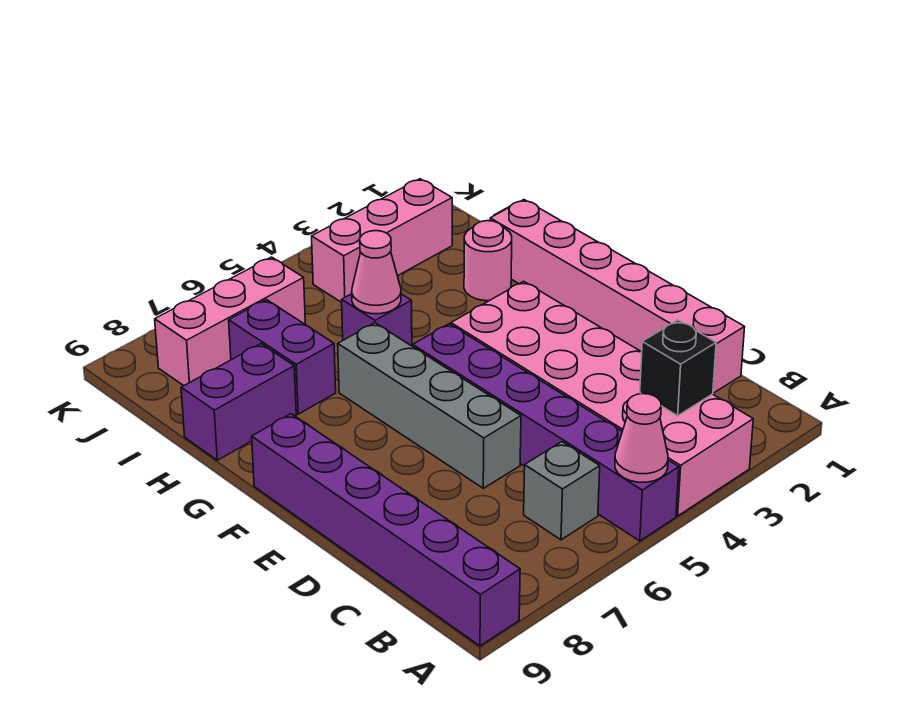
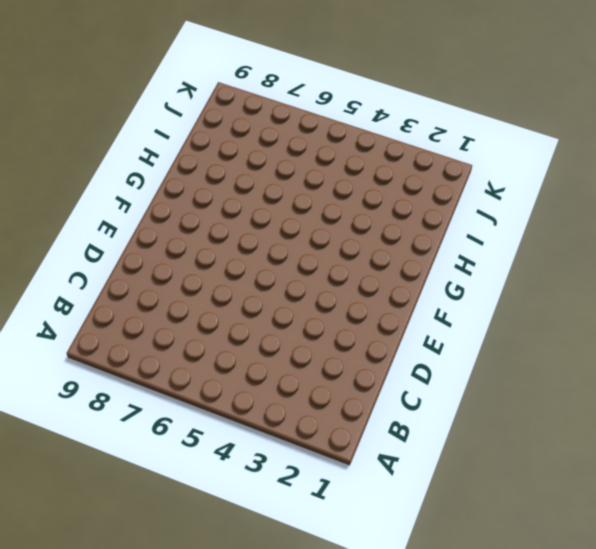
none -> pink 2x6 brick [451,281,753,516]
none -> purple 1x6 brick [413,324,679,541]
none -> purple 1x6 brick [252,414,520,646]

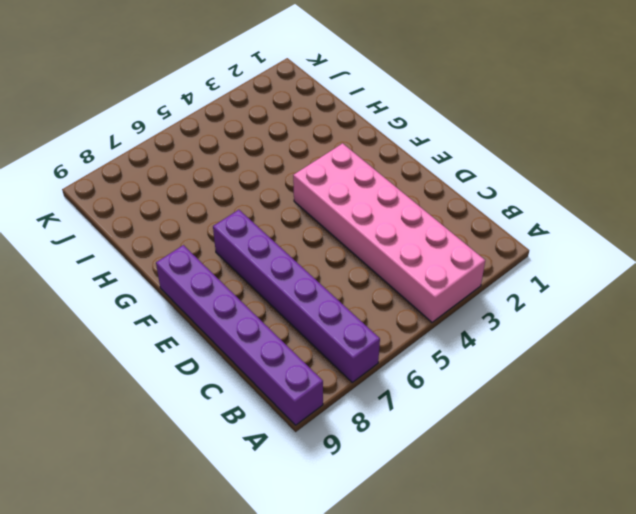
purple 1x6 brick [213,210,380,382] -> purple 1x6 brick moved to [413,324,679,541]
none -> grey 1x1 brick [524,442,600,540]
none -> pink 1x6 brick [490,200,745,393]
none -> grey 1x4 brick [338,323,521,488]

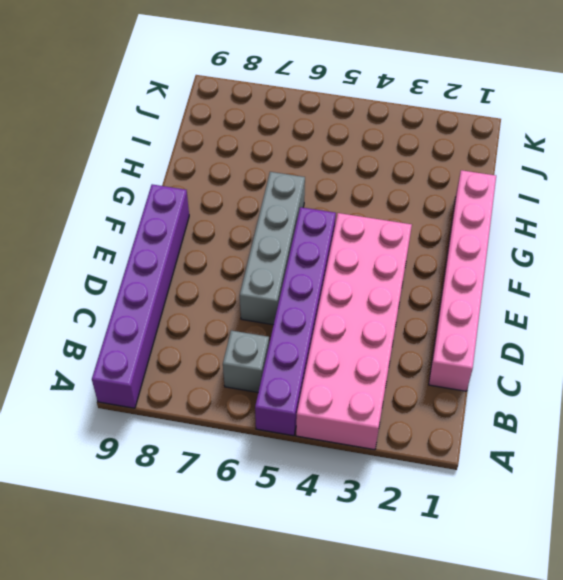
none -> pink 1x1 round brick [464,221,512,301]
none -> purple 1x1 brick [342,294,412,346]
none -> purple 1x2 brick [229,300,336,414]

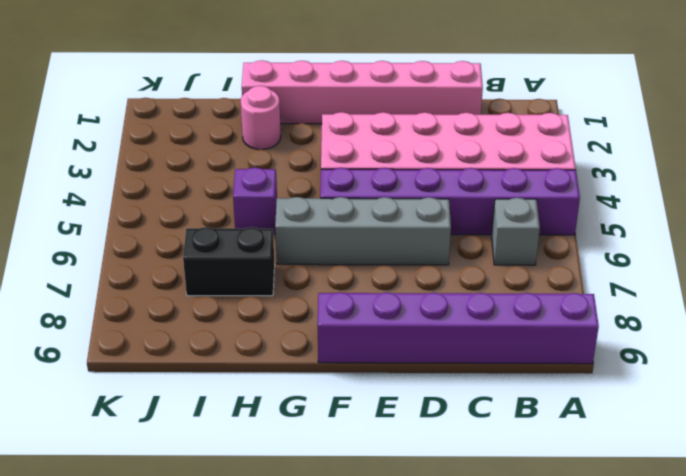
black 1x2 brick [183,227,275,296] -> purple 1x2 brick [229,300,336,414]
none -> purple 1x2 brick [181,344,296,460]
none -> pink 1x3 brick [312,179,452,302]
none -> pink 1x3 brick [155,257,305,386]

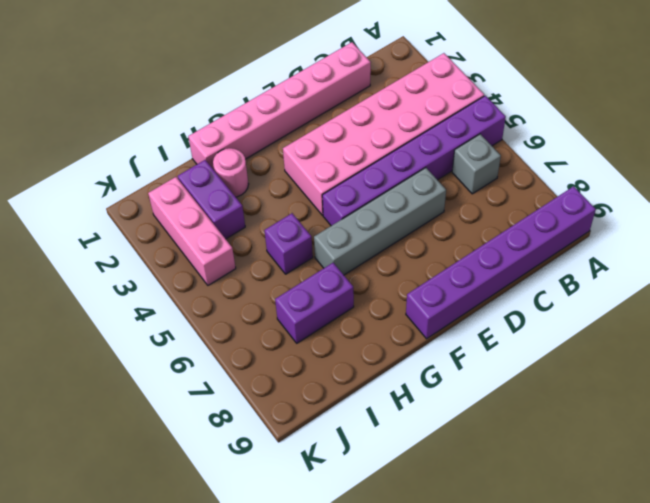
purple 1x2 brick [178,160,245,239] -> purple 1x2 brick moved to [181,344,296,460]
none -> pink 1x3 brick [155,257,305,386]
none -> pink 1x1 cone [615,394,668,482]
none -> black 1x1 brick [640,320,716,416]

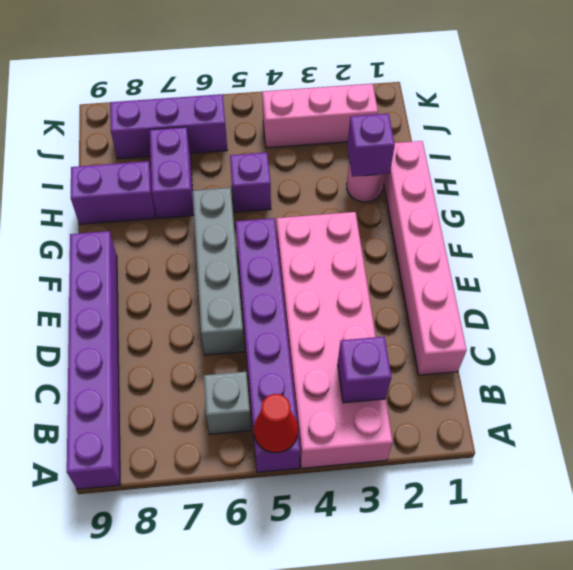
red 1x1 cone [254,394,298,453] -> pink 1x1 cone [615,394,668,482]
purple 1x1 brick [338,337,391,403] -> black 1x1 brick [640,320,716,416]
purple 1x1 brick [347,114,395,177] -> none
purple 1x3 brick [110,94,227,159] -> pink 1x3 brick [155,257,305,386]
none -> pink 1x1 cone [352,231,401,314]

